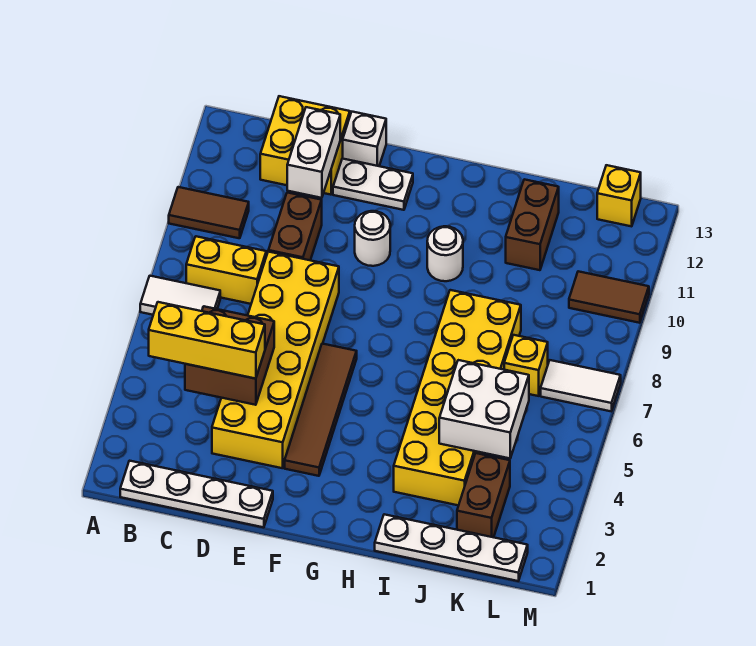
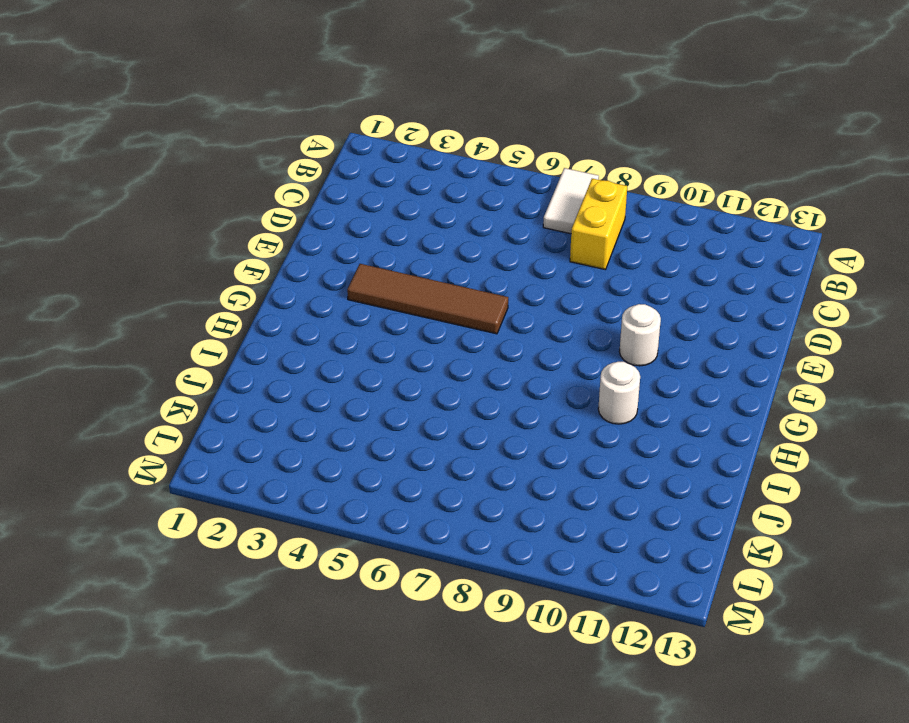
none -> brown 1x2 tile [169,187,249,238]
none -> white 1x4 plate [120,461,273,527]
none -> yellow 2x2 brick [260,96,350,195]

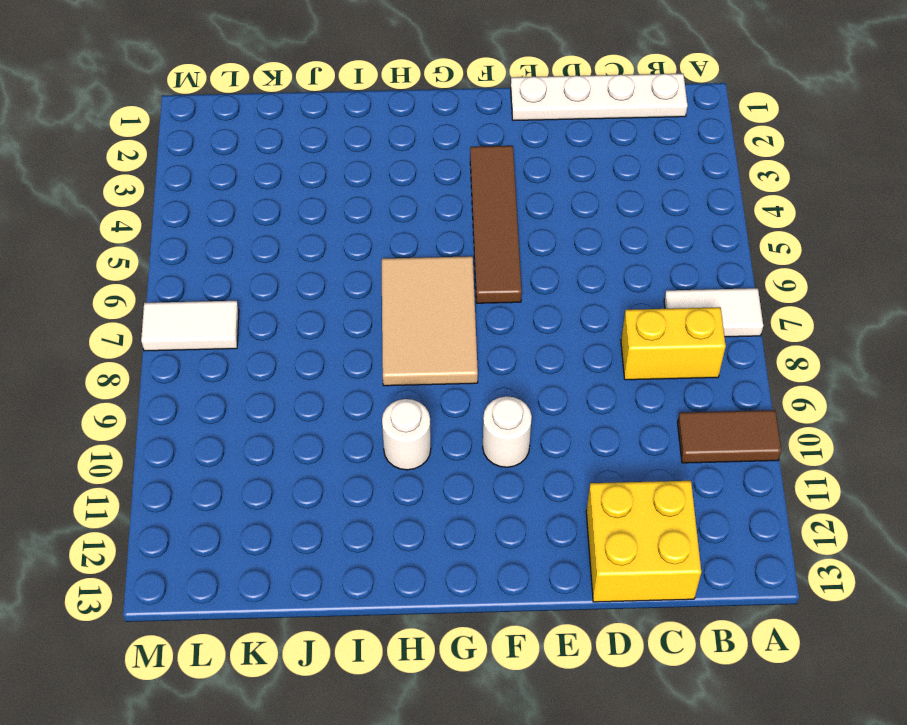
tan 2x3 tile [382,256,478,386] -> none
none -> yellow 2x6 brick [212,252,339,468]
none -> brown 1x2 brick [268,193,322,260]
none -> white 1x2 plate [333,158,413,210]

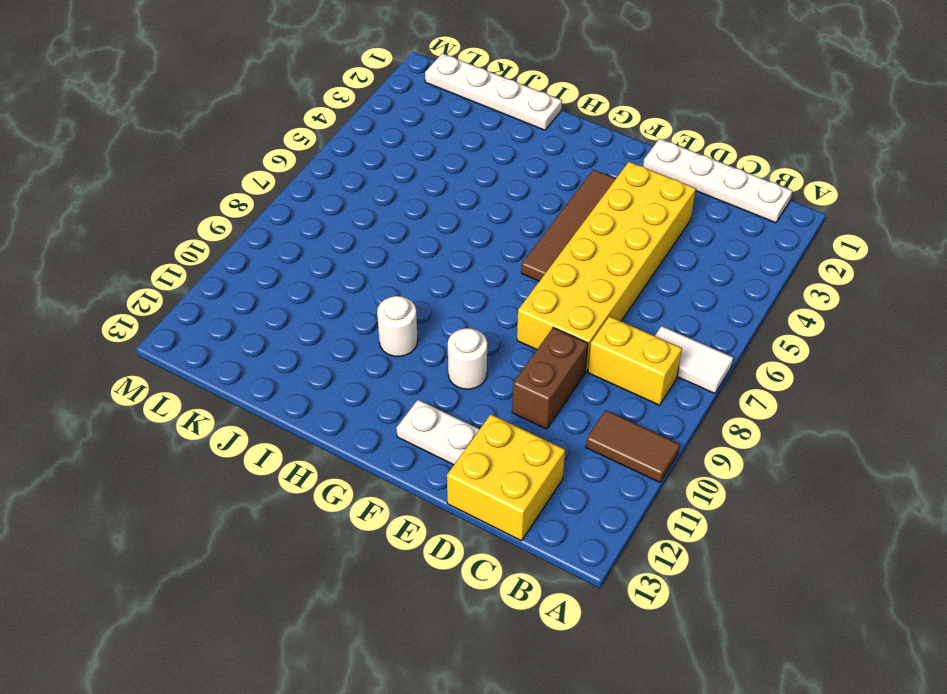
none -> white 1x1 brick [343,112,386,166]
none -> yellow 2x6 brick [394,290,521,505]
none -> brown 1x2 brick [506,179,559,270]

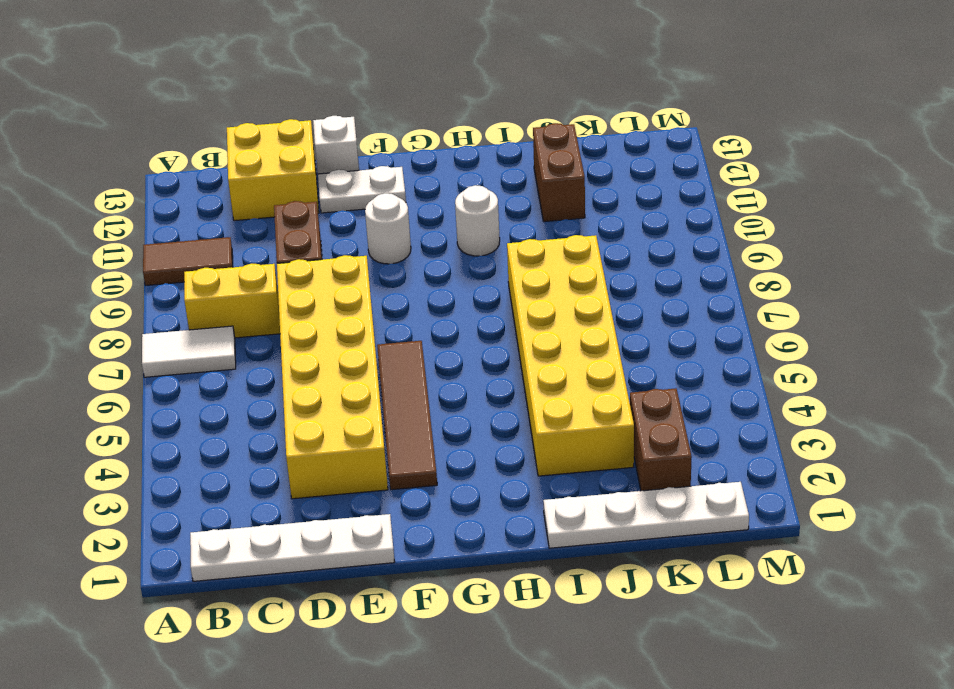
none -> yellow 1x1 brick [504,335,548,396]
none -> white 1x2 tile [541,360,621,411]
none -> brown 1x2 tile [569,271,649,323]

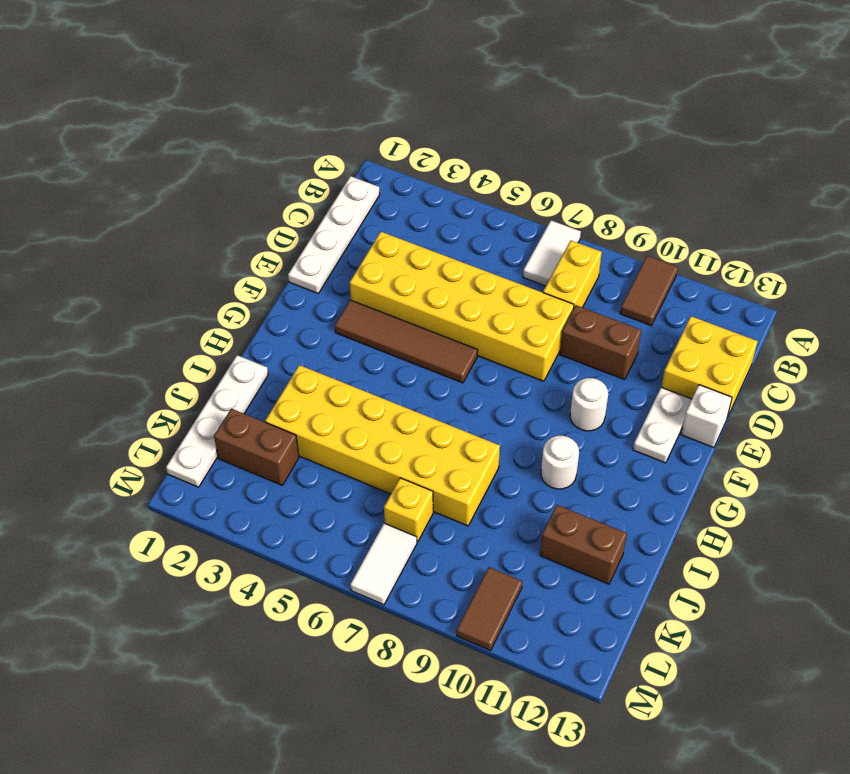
none -> yellow 1x1 brick [597,165,641,226]
none -> brown 2x2 brick [185,306,274,405]
none -> white 1x2 brick [287,107,340,198]

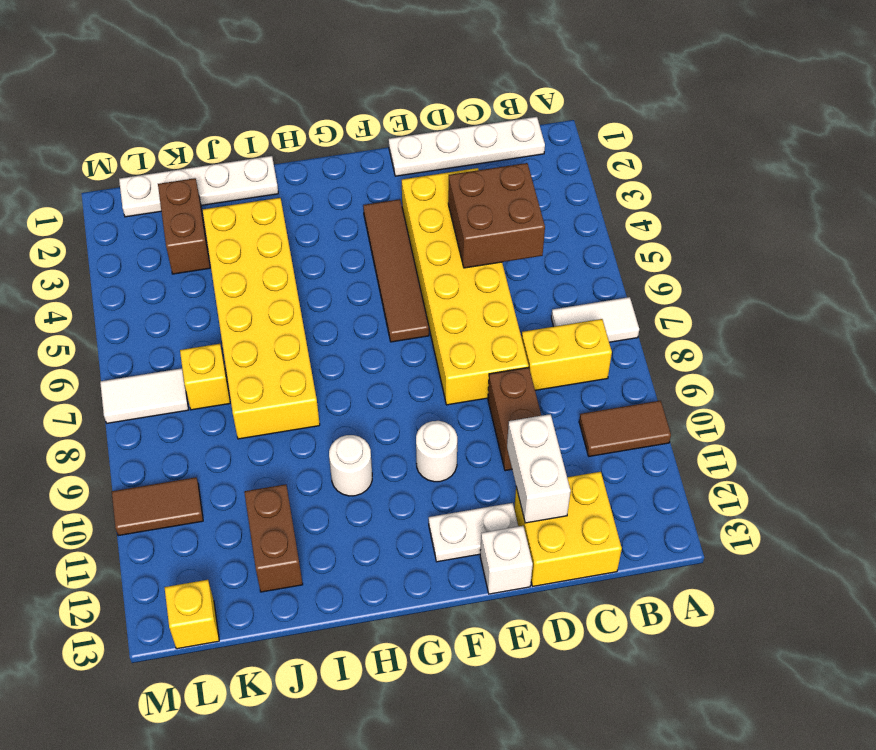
none -> white 2x2 brick [439,360,529,458]
none -> yellow 1x3 brick [149,302,265,379]

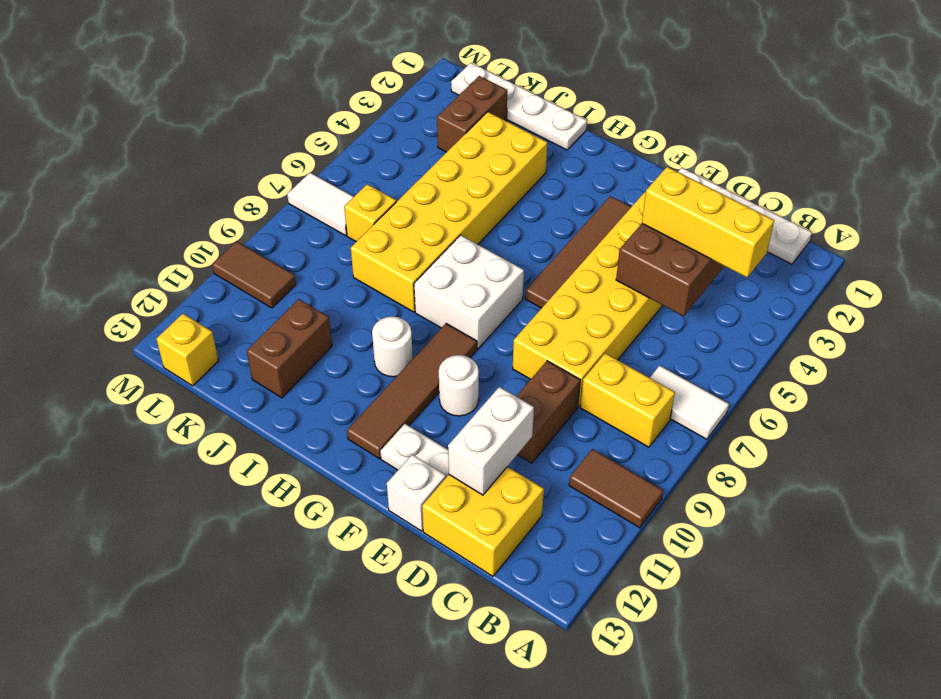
white 2x2 brick [414,235,524,349] -> white 2x2 brick moved to [439,360,529,458]
brown 1x4 tile [347,324,477,458] -> none

